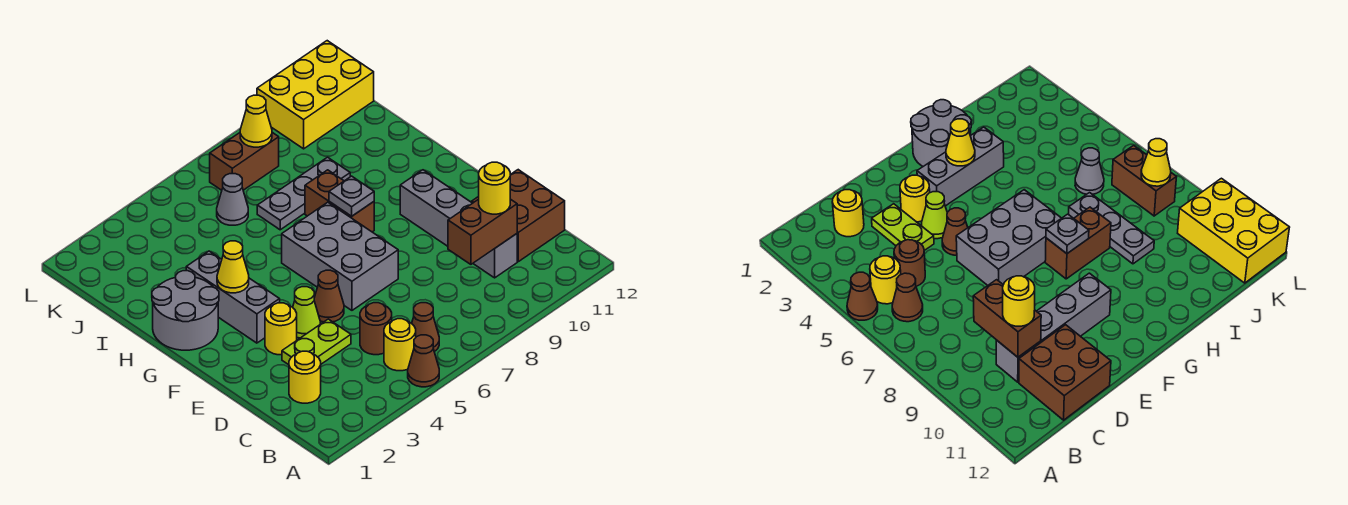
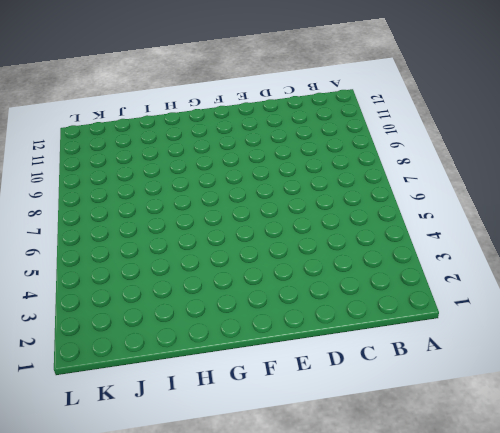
none -> brown 1x1 cone [408,335,439,387]
none -> yellow 1x1 round brick [384,319,416,371]
none -> brown 1x1 cone [412,303,439,352]

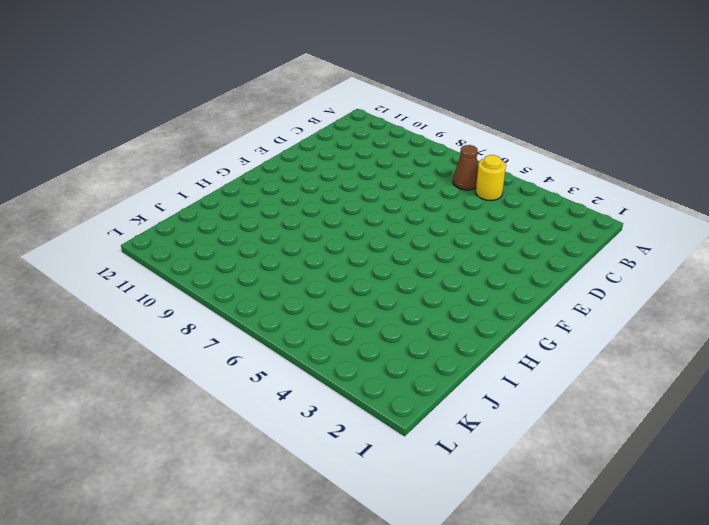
none -> brown 1x1 cone [408,335,439,387]
none -> yellow 1x1 round brick [289,351,321,403]
none -> brown 1x1 round brick [360,303,392,355]

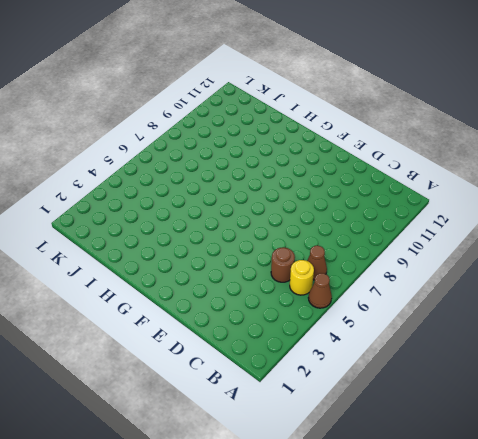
none -> yellow 1x1 round brick [289,351,321,403]
none -> grey 1x4 brick [400,170,517,278]
none -> brown 2x2 brick [472,170,565,262]

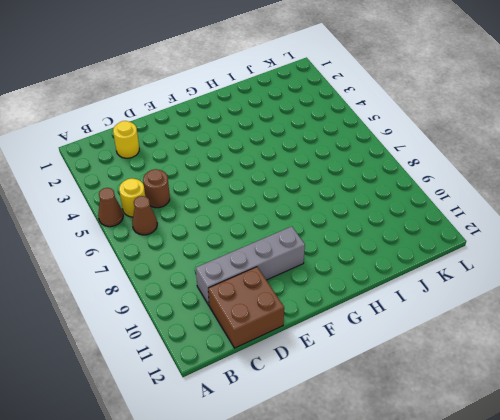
none -> lime 1x2 plate [282,319,351,365]
none -> yellow 1x1 round brick [265,303,297,355]
none -> lime 1x1 cone [293,287,320,338]

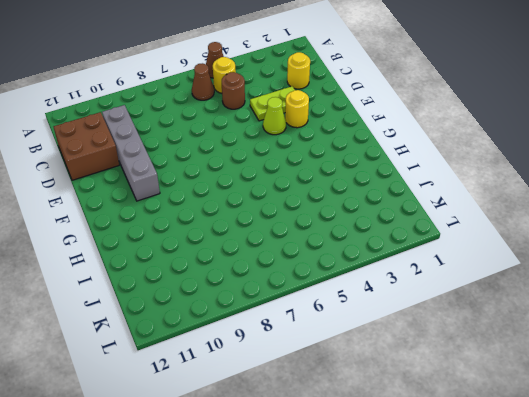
none -> brown 1x1 cone [314,270,344,322]
none -> grey 2x3 brick [282,202,398,310]
none -> grey 1x3 brick [186,251,280,343]

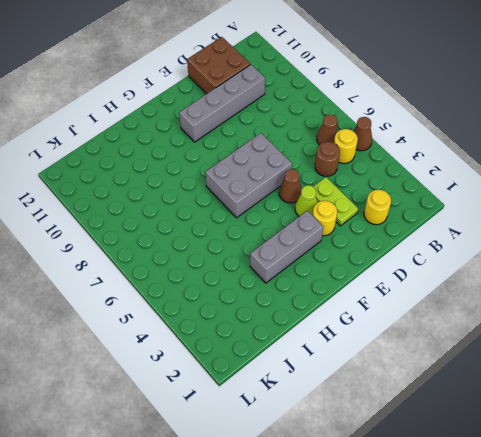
none -> grey 2x2 round brick [152,271,219,350]
none -> brown 1x2 brick [305,170,374,232]
none -> grey 1x3 plate [257,157,350,230]

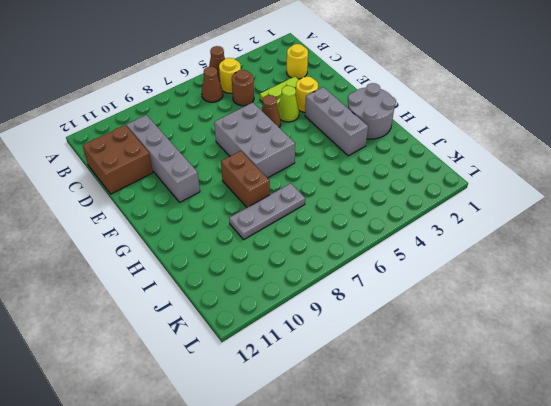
none -> grey 1x1 cone [217,174,248,225]
none -> brown 1x2 brick [210,132,279,190]
none -> yellow 2x3 brick [257,41,374,149]

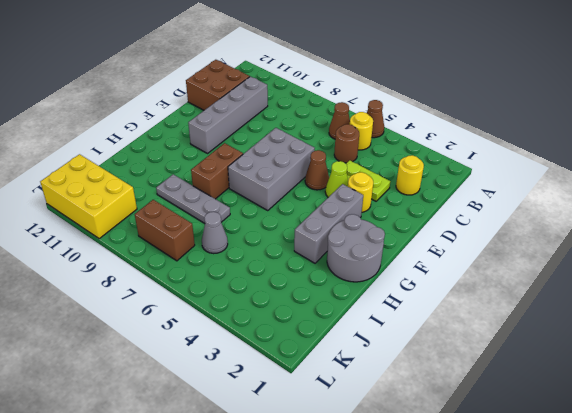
none -> brown 1x2 brick [448,199,517,264]
none -> yellow 1x1 cone [217,241,249,293]
none -> grey 1x1 plate [329,176,374,216]

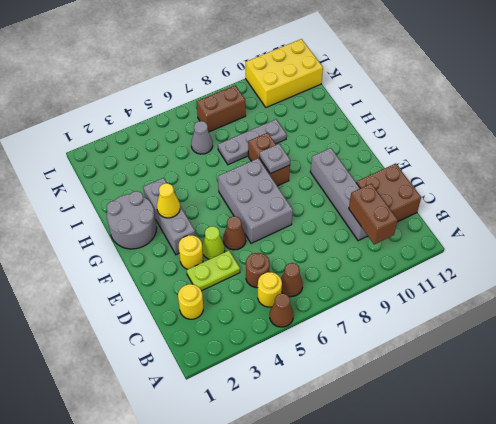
brown 1x2 brick [349,184,398,244] -> brown 1x2 brick turned to [448,199,517,264]
none -> yellow 1x1 cone [240,95,272,147]
none -> yellow 1x1 round brick [479,162,510,214]

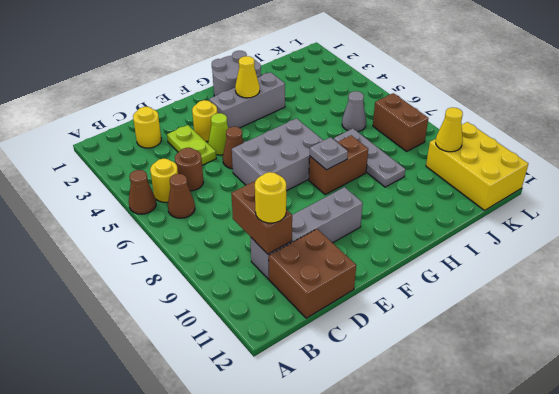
yellow 1x1 cone [436,107,463,152] -> yellow 1x1 cone moved to [240,95,272,147]

